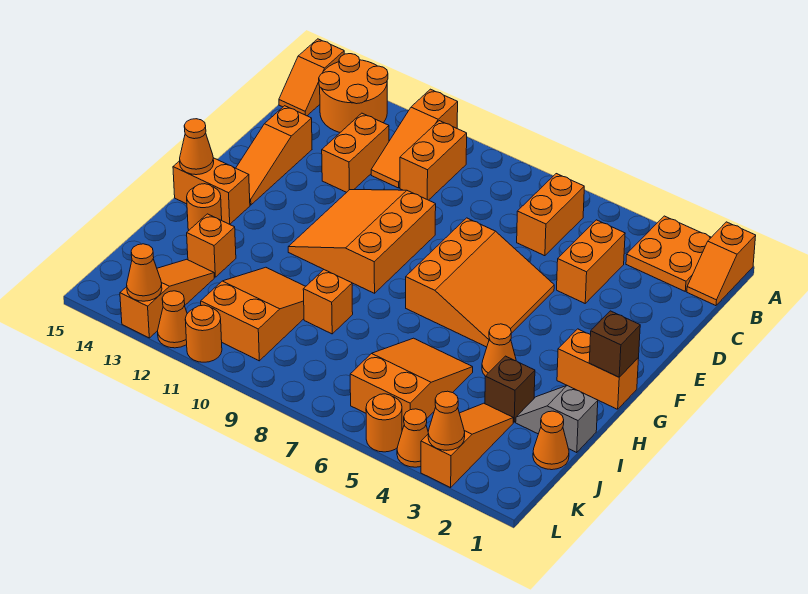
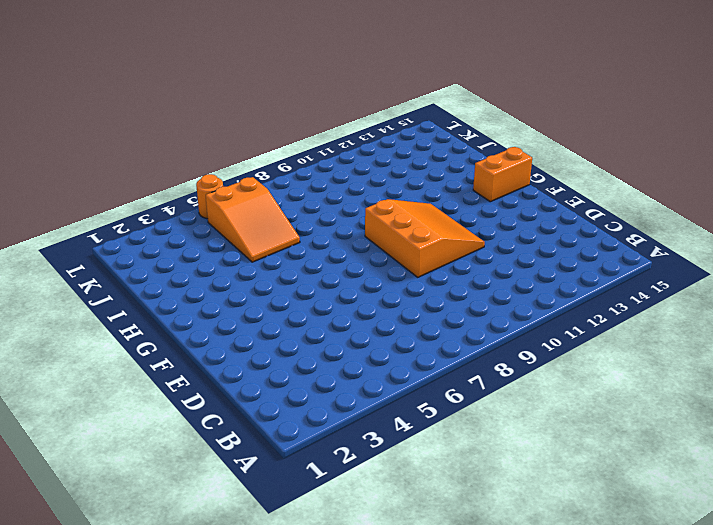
none -> orange 1x2 slope [687,222,756,306]
none -> orange 2x2 plate [626,216,711,291]
none -> orange 1x3 slope [371,89,458,188]
none -> orange 2x2 round brick [319,54,388,132]

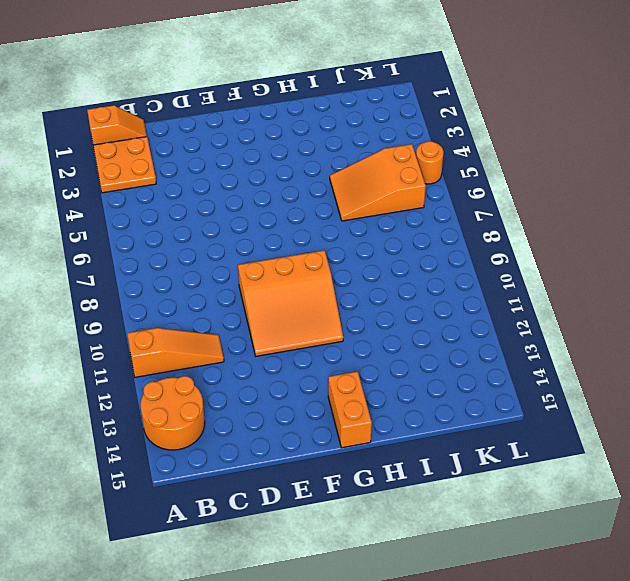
none -> orange 1x2 slope [279,39,344,116]
none -> orange 1x2 brick [517,174,584,256]
none -> orange 1x2 brick [400,121,467,200]
none -> orange 1x2 brick [557,220,625,303]

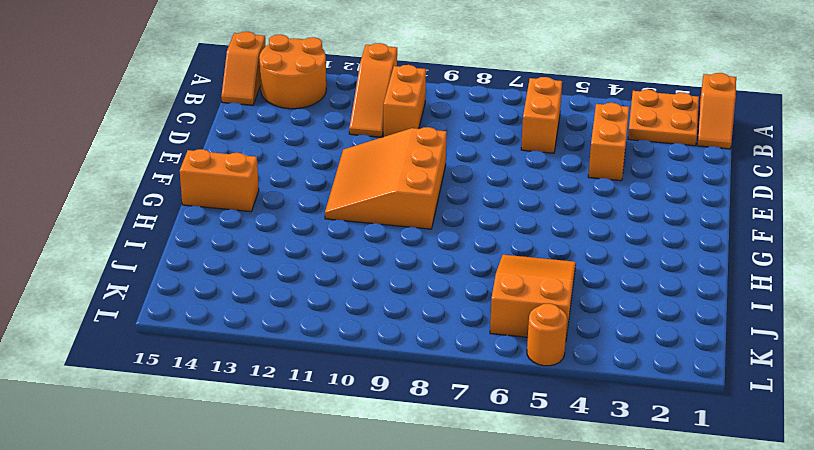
none -> orange 1x2 brick [322,113,389,192]
none -> orange 1x3 slope [236,106,312,205]
none -> orange 3x3 slope [406,218,554,347]
none -> orange 1x2 brick [557,329,639,409]

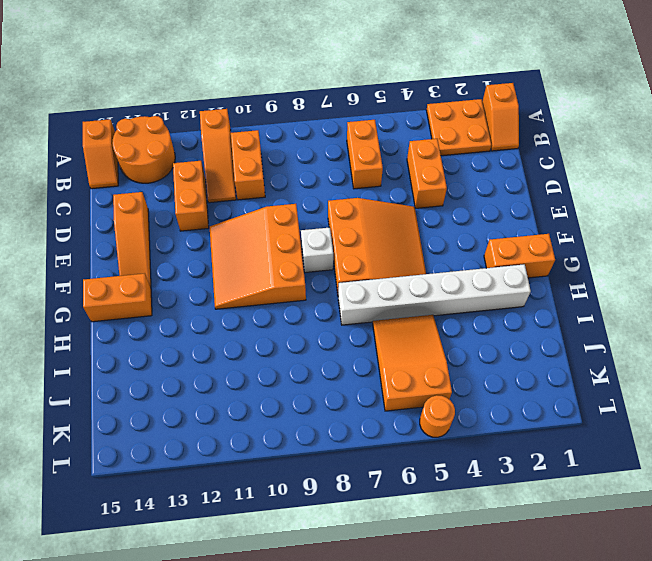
white 1x1 brick [301,227,333,273] -> none
white 1x6 brick [338,264,531,325] -> orange 1x1 cone [482,324,516,376]
none -> orange 1x1 round brick [187,184,222,230]
none -> grey 1x2 slope [516,386,598,453]
none -> brown 1x1 brick [485,356,535,422]
none -> orange 1x1 brick [303,270,353,334]

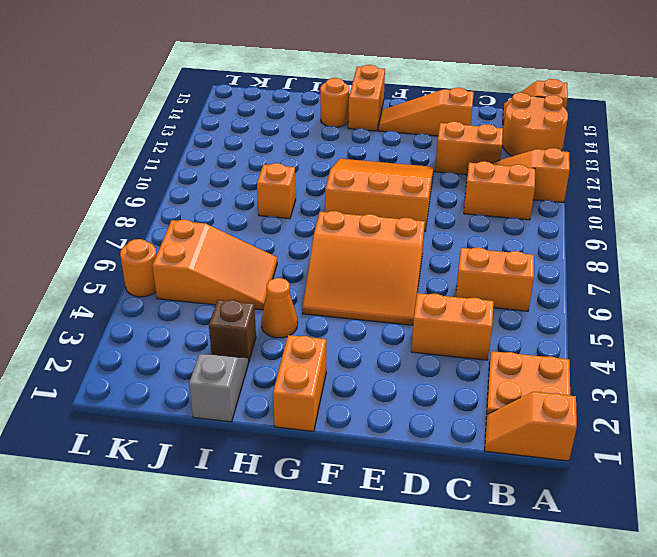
none -> orange 2x3 slope [201,267,306,361]
none -> orange 1x1 brick [187,214,236,277]
none -> orange 1x1 cone [533,411,569,470]
none -> orange 1x3 slope [421,403,513,488]

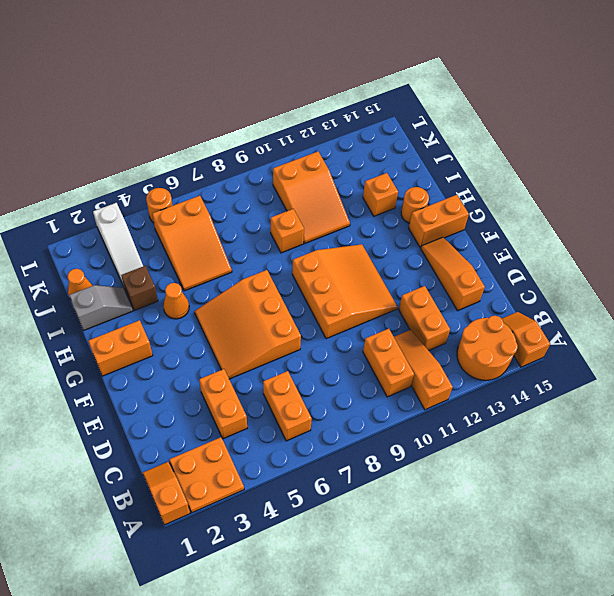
white 1x3 slope [93,203,143,287] -> orange 1x3 slope [421,403,513,488]
none -> orange 1x3 slope [120,259,214,338]
none -> orange 1x1 cone [397,409,428,467]
none -> orange 1x1 round brick [185,305,222,362]
none -> orange 1x1 cone [158,291,187,348]

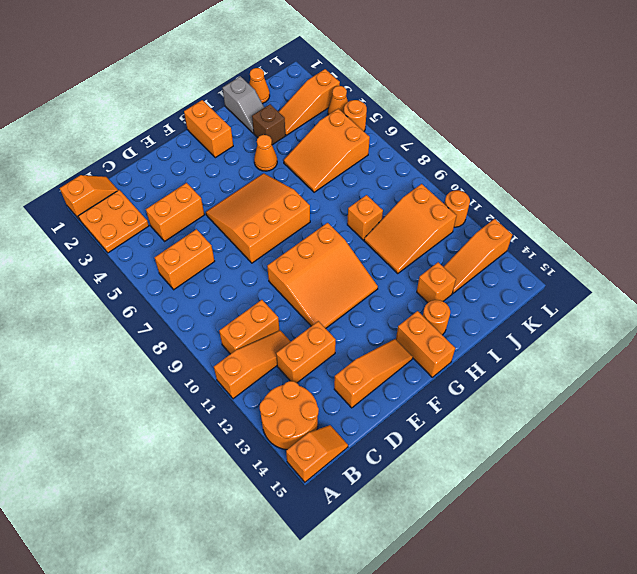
none -> orange 1x1 cone [158,291,187,348]
none -> brown 1x1 brick [589,311,640,377]
none -> orange 1x1 cone [180,119,214,175]
none -> orange 1x1 cone [428,391,465,450]

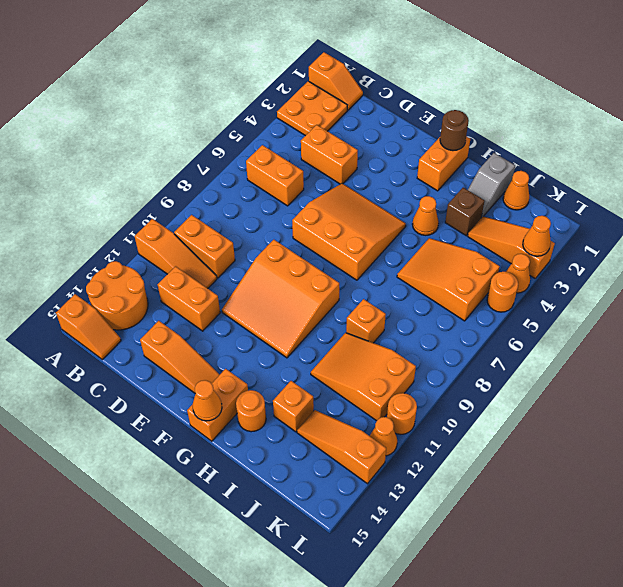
brown 1x1 round brick [440,110,469,151] -> brown 1x1 brick [589,311,640,377]
none -> orange 1x1 cone [127,244,162,301]

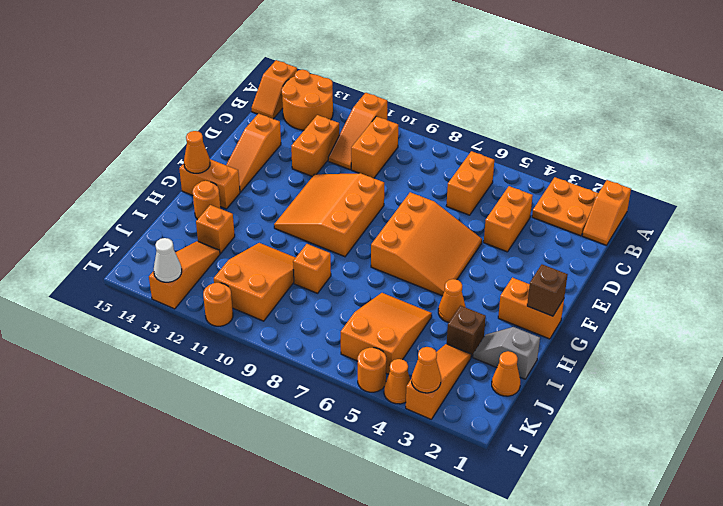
white 1x1 cone [154,238,182,282] -> orange 1x1 cone [127,244,162,301]
none -> orange 1x1 cone [158,291,187,348]

